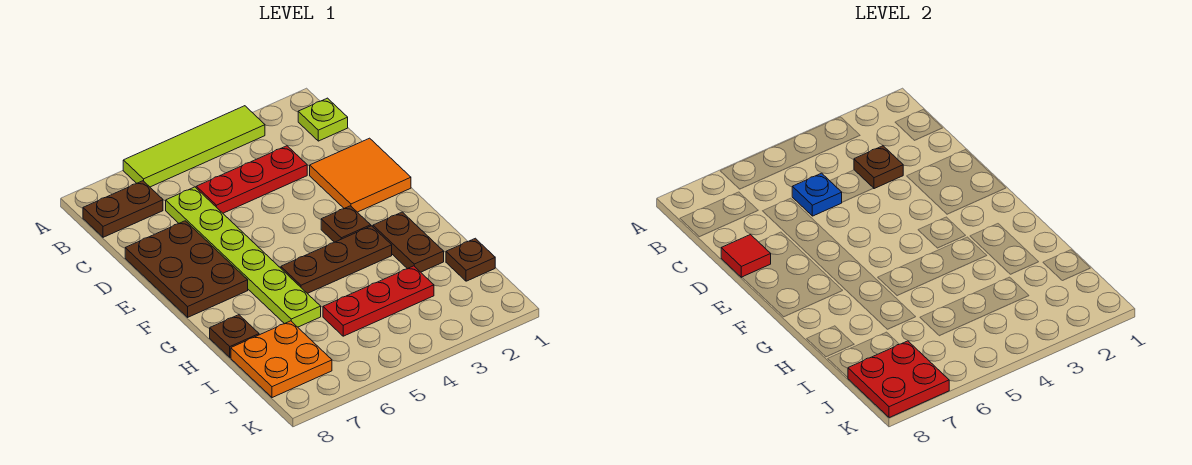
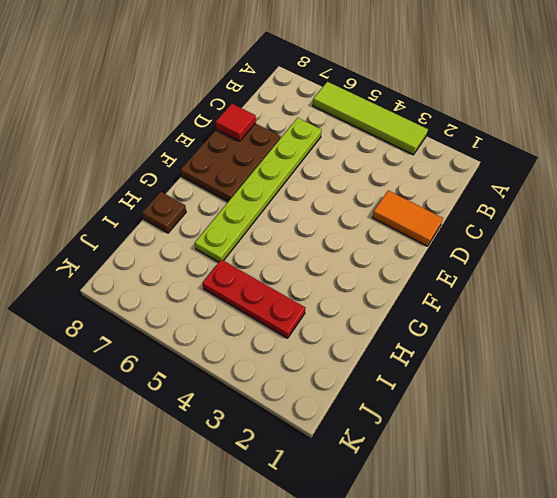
orange 1x2 tile [372,190,443,246] -> orange 2x2 tile [310,138,411,212]
none -> lime 1x1 plate [298,98,348,141]
none -> brown 1x2 plate [83,181,163,237]
none -> red 1x3 plate [196,146,307,213]

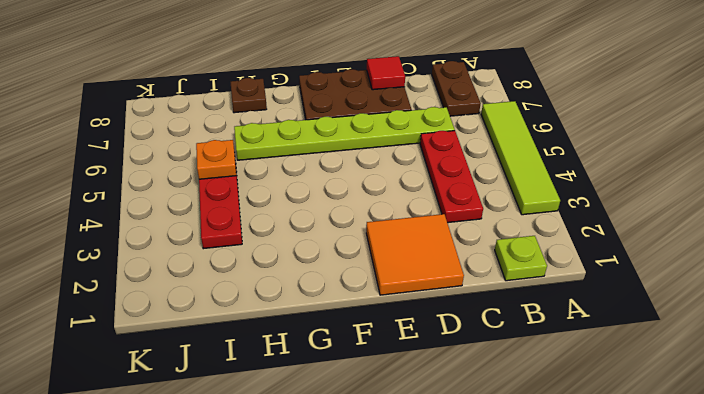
orange 1x1 plate [196,140,236,179] -> none
none -> brown 1x1 plate [321,206,371,242]
none -> brown 1x2 plate [373,212,444,272]
none -> brown 1x3 plate [281,226,392,293]

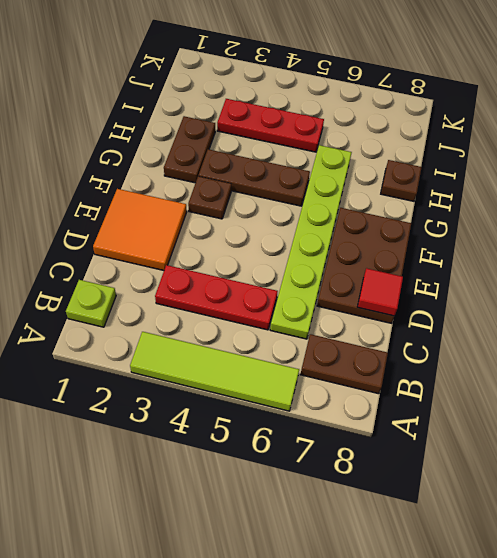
none -> brown 1x1 plate [446,238,495,281]
none -> orange 2x2 plate [231,321,332,398]
none -> brown 1x1 plate [854,146,903,189]

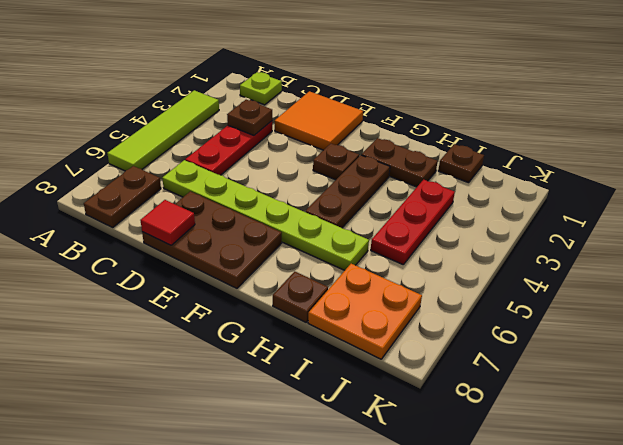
none -> blue 1x1 plate [792,173,842,216]
none -> red 2x2 plate [848,341,949,418]

